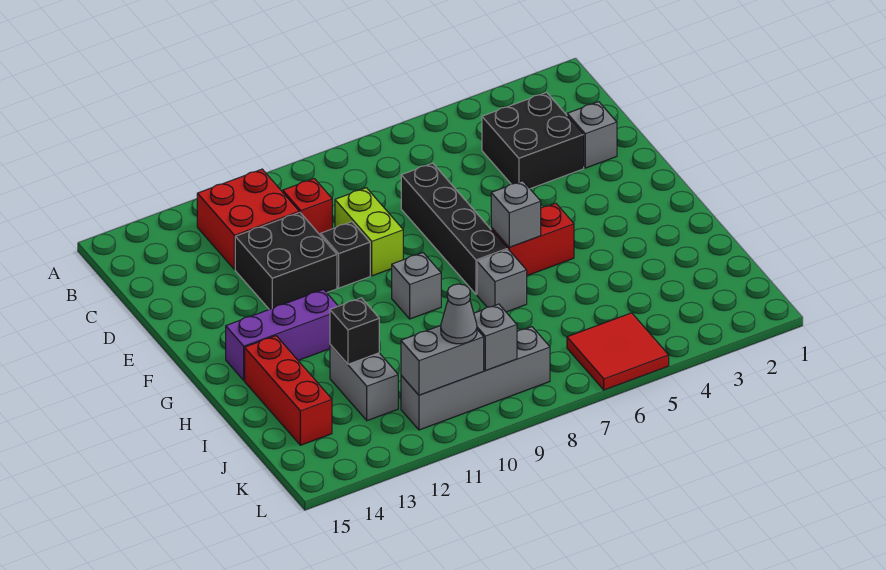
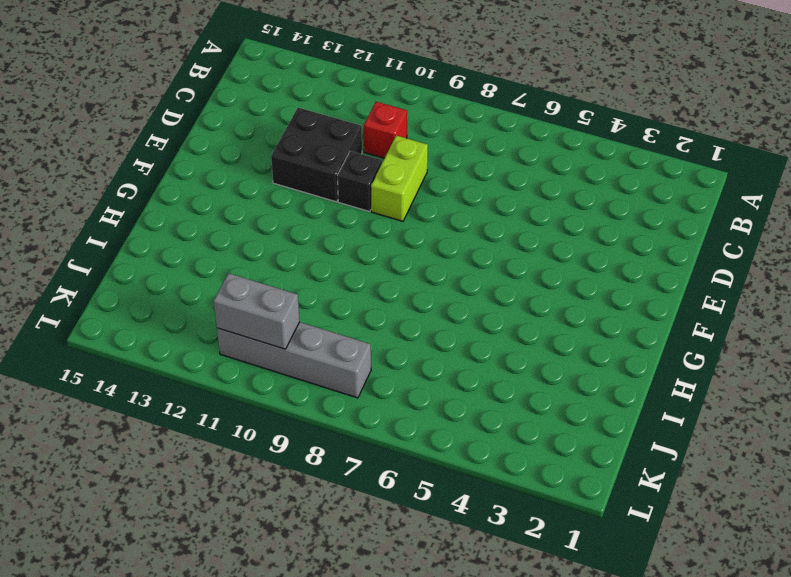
none -> red 2x2 brick [197,169,299,270]
none -> black 2x2 brick [482,92,584,189]
none -> grey 1x1 brick [567,102,617,168]

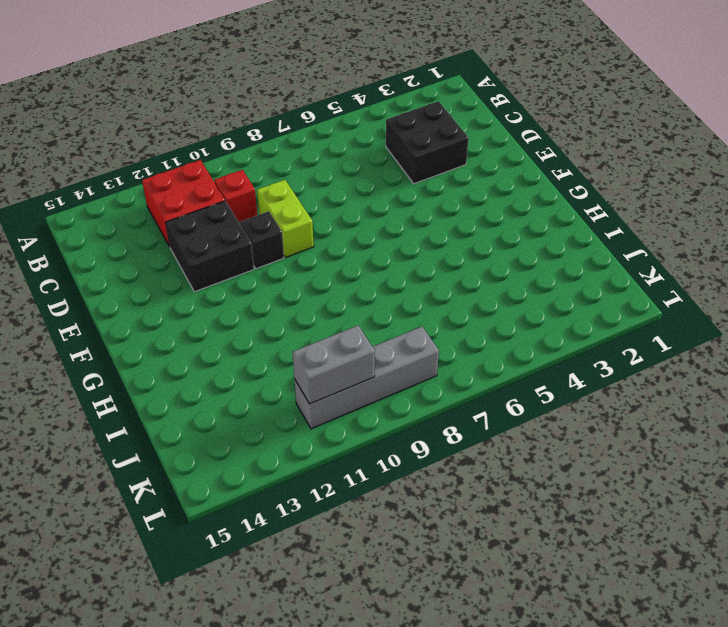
none -> grey 1x1 brick [567,102,617,168]
none -> black 1x4 brick [401,163,508,294]
none -> red 1x2 brick [491,203,574,275]

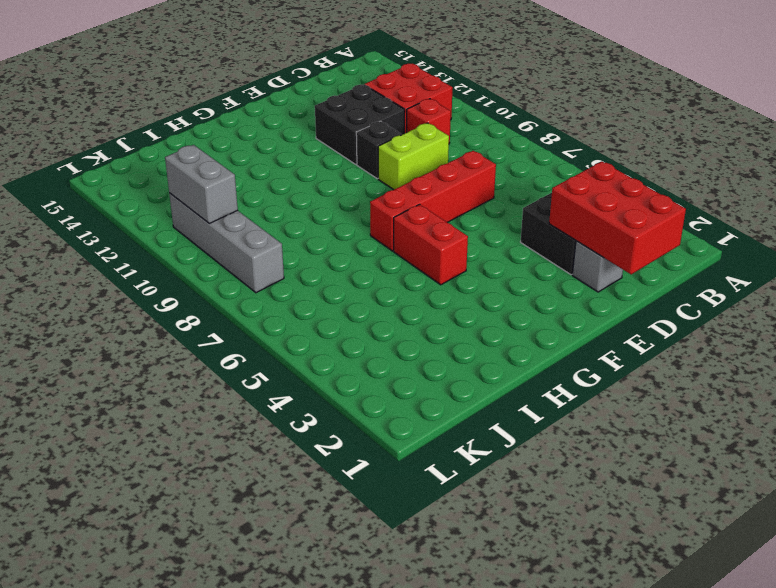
red 2x3 brick [549,162,686,274] -> none
red 1x4 brick [370,151,496,251] -> black 1x4 brick [401,163,508,294]
none -> grey 1x1 brick [392,253,441,319]
none -> purple 1x3 brick [226,290,338,380]
none -> grey 1x1 brick [477,250,527,312]

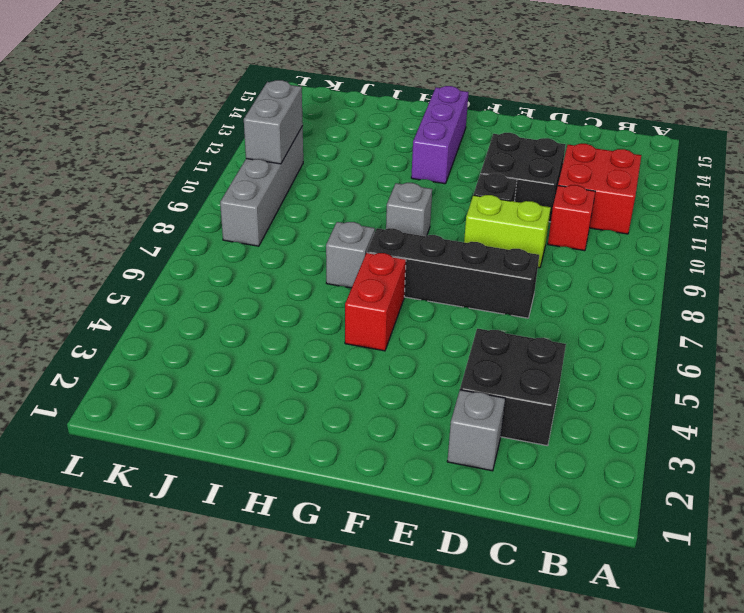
none -> red 1x3 brick [245,336,332,445]
none -> grey 1x2 brick [330,345,398,421]
none -> red 2x2 tile [567,313,669,390]

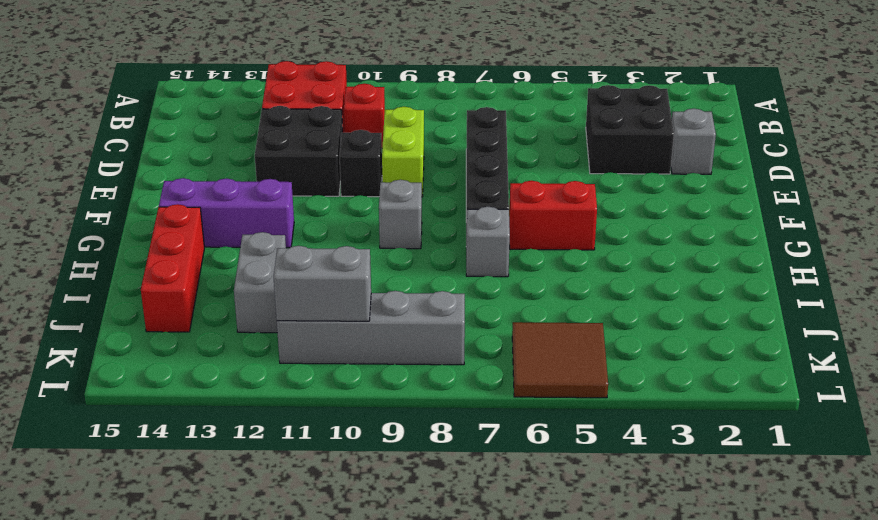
brown 2x2 tile [512,322,608,398] -> red 2x2 tile [567,313,669,390]
none -> grey 1x1 brick [491,181,541,247]
none -> black 1x1 brick [330,298,379,364]
none -> grey 1x1 brick [474,304,517,371]

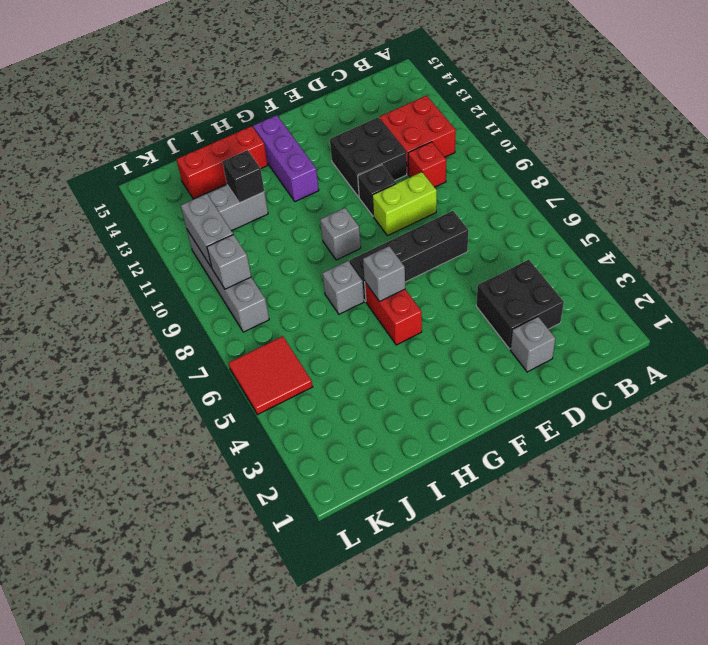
none -> grey 1x1 cone [440,284,477,344]

